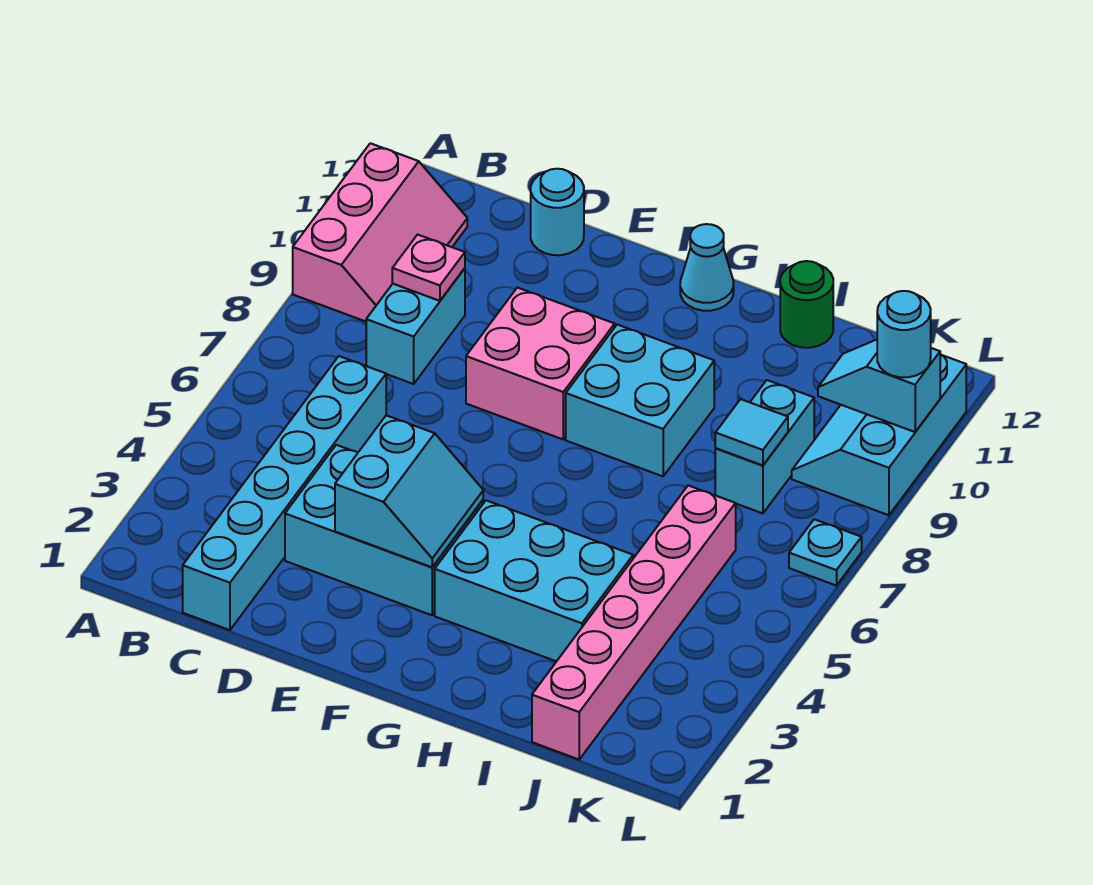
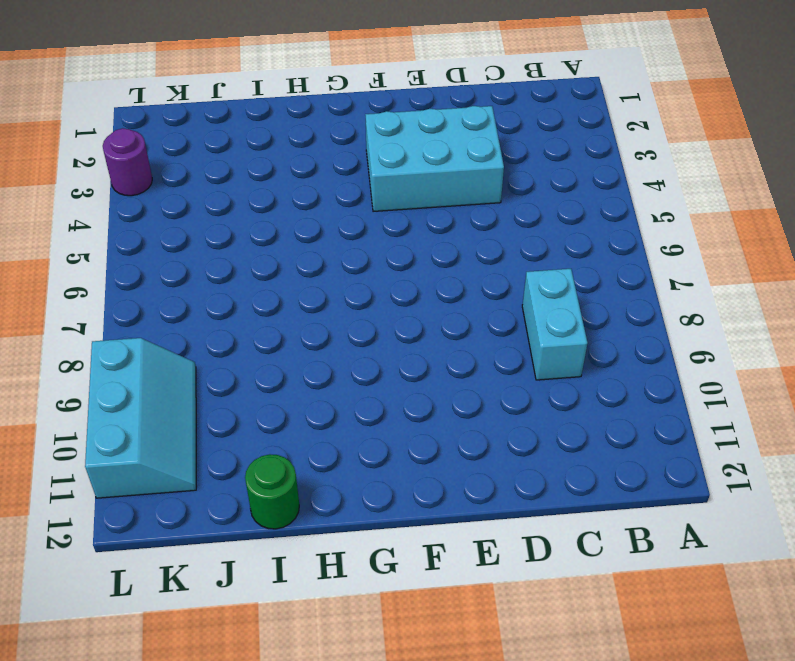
purple 1x1 round brick [103,128,152,196] -> none
none -> pink 2x3 slope [293,143,467,321]
none -> cyan 1x6 brick [183,356,386,630]
none -> cyan 1x1 round brick [531,169,584,255]

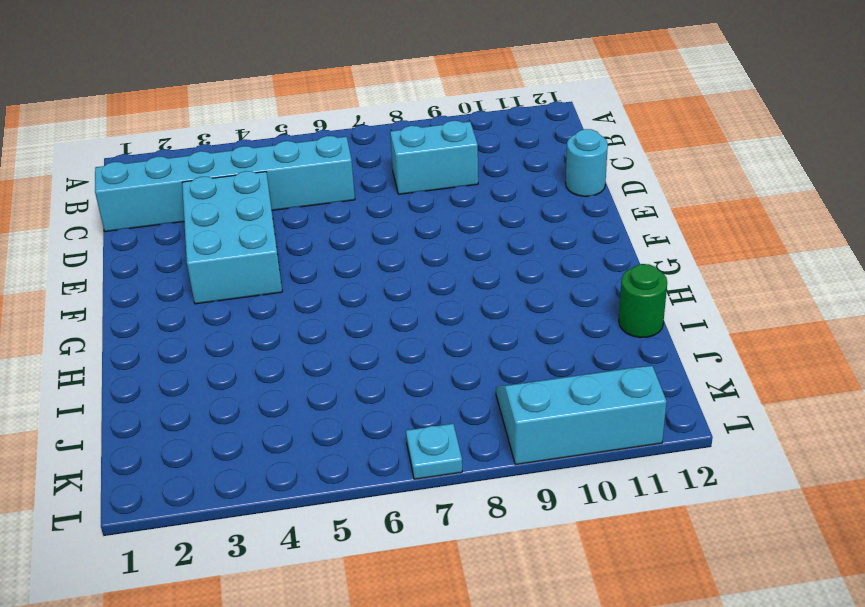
none -> pink 2x3 slope [293,143,467,321]
none -> pink 2x2 brick [466,288,615,439]
none -> cyan 2x3 brick [435,500,633,661]

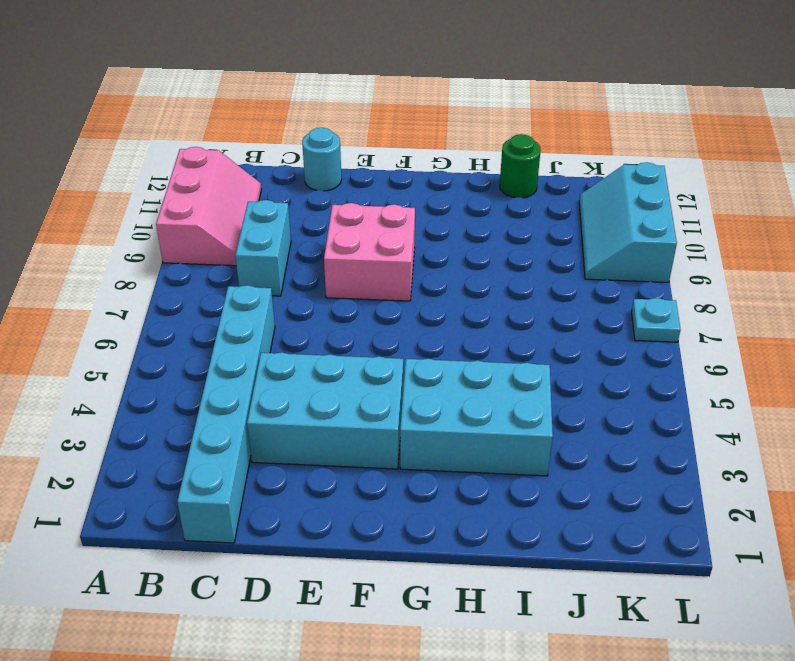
none -> cyan 2x2 brick [566,325,714,476]
none -> cyan 1x1 cone [680,224,734,311]
none -> pink 1x6 brick [532,486,736,759]

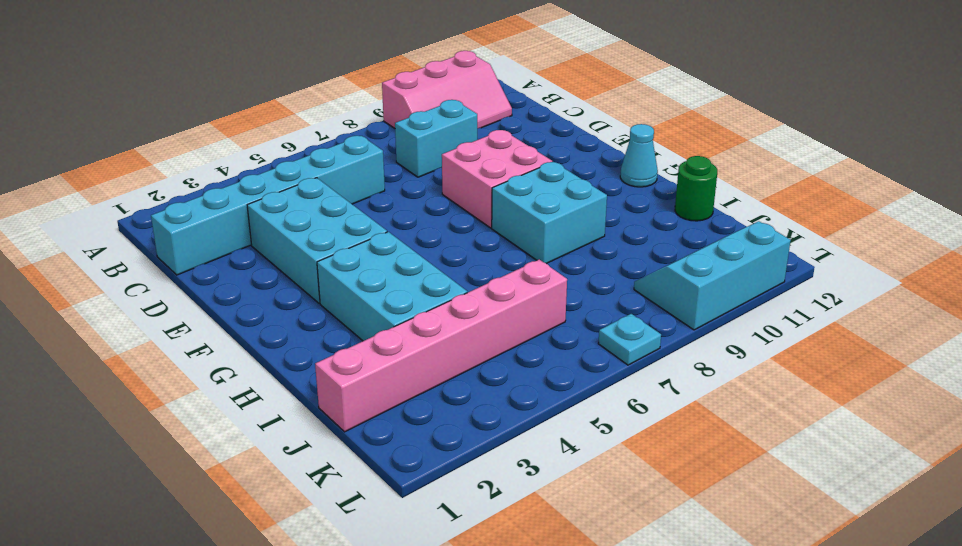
none -> cyan 1x1 round brick [531,169,584,255]
none -> cyan 1x2 brick [715,380,814,513]
none -> pink 1x1 plate [392,235,465,301]

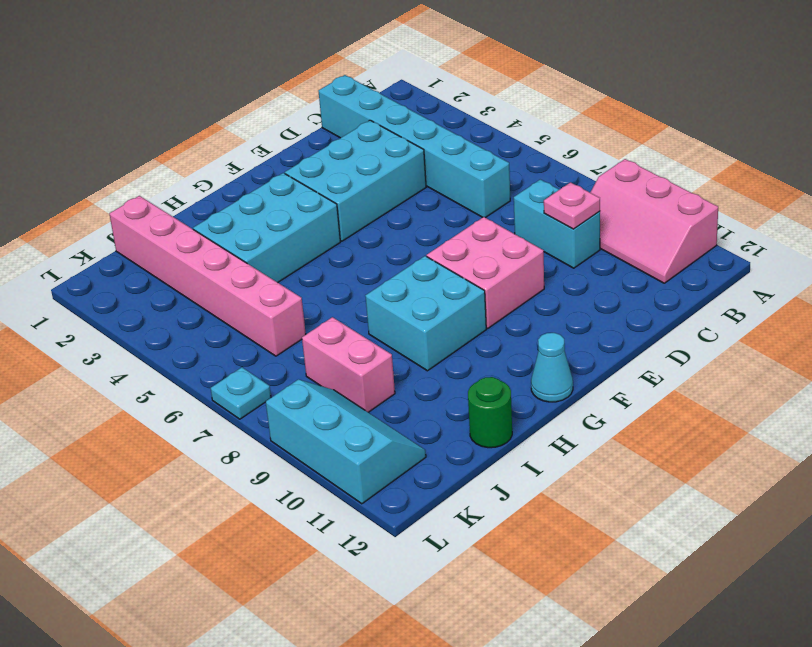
pink 1x2 brick [302,317,395,412] -> cyan 1x2 brick [715,380,814,513]
none -> cyan 1x1 round brick [531,169,584,255]
none -> cyan 2x2 slope [335,415,483,567]
none -> cyan 1x1 tile [715,399,788,465]

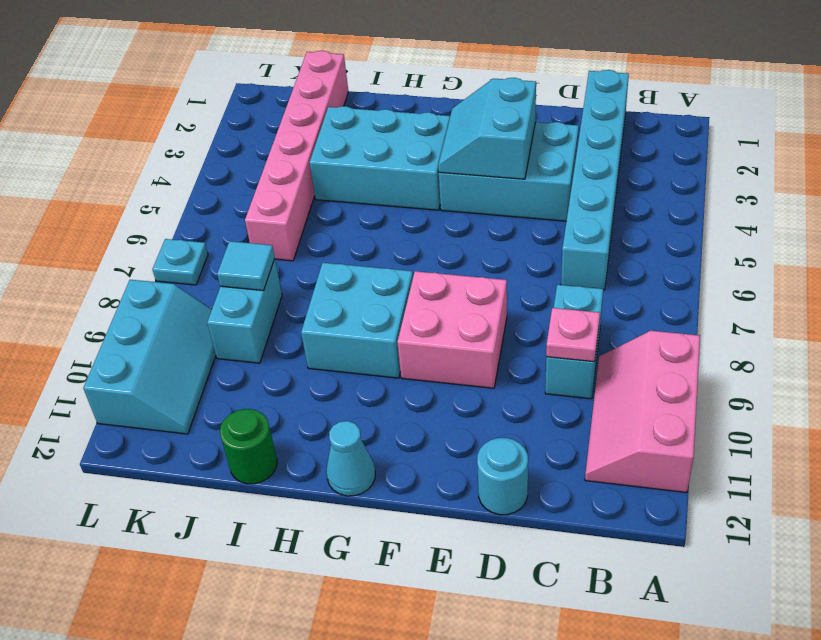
none -> cyan 1x2 slope [818,340,940,432]
none -> cyan 1x1 round brick [877,291,931,377]

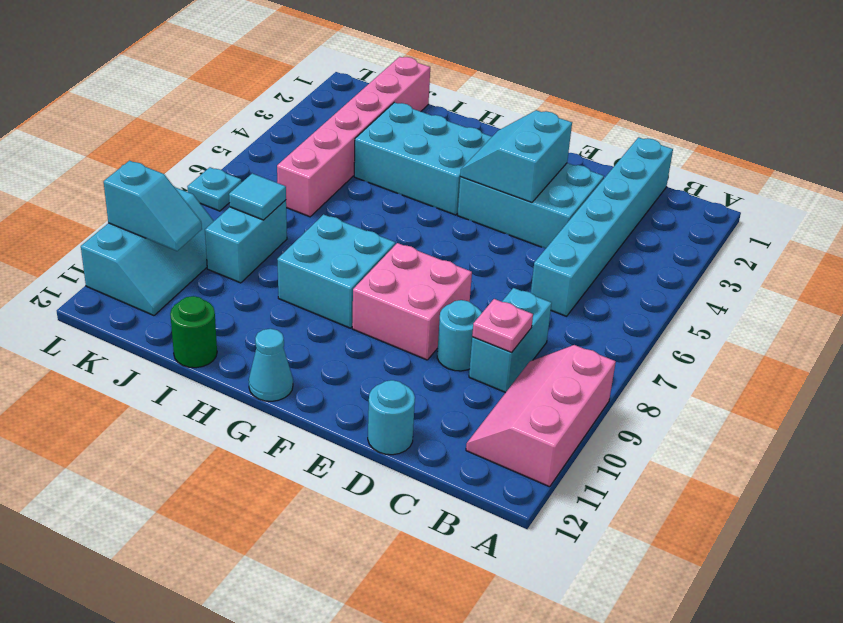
cyan 1x1 round brick [437,300,482,371] -> cyan 1x1 round brick moved to [877,291,931,377]

